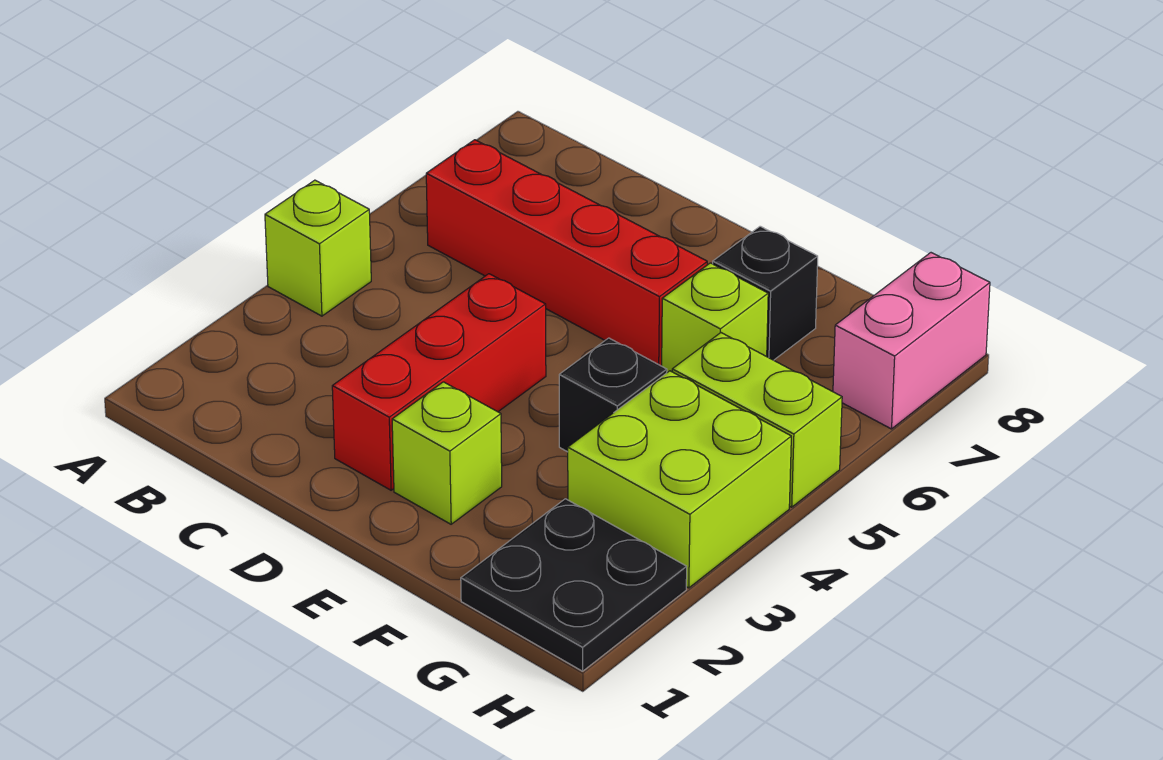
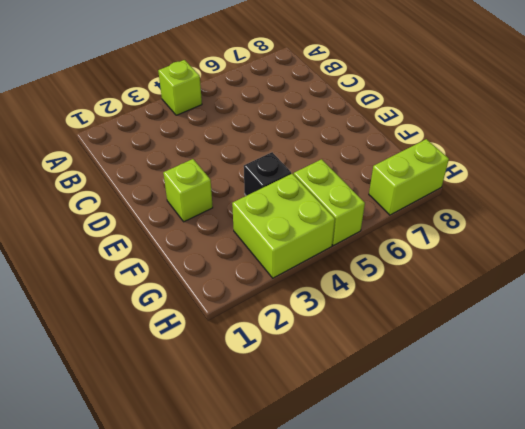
lime 1x2 brick [369,139,449,215] -> pink 1x2 brick [833,253,990,429]
none -> red 1x4 brick [426,140,707,366]
none -> red 1x3 brick [332,274,546,490]

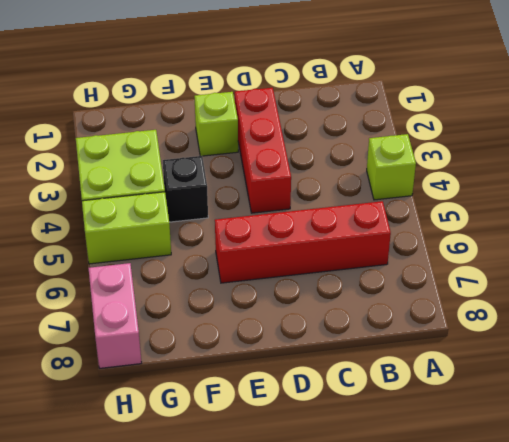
none -> lime 1x1 brick [662,263,768,372]
none -> black 1x1 brick [713,226,818,360]

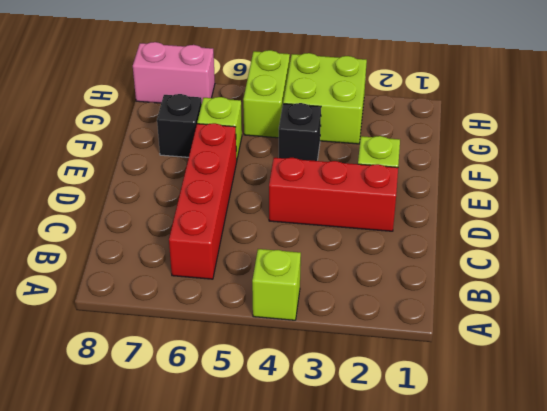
none -> black 2x2 plate [461,499,687,671]

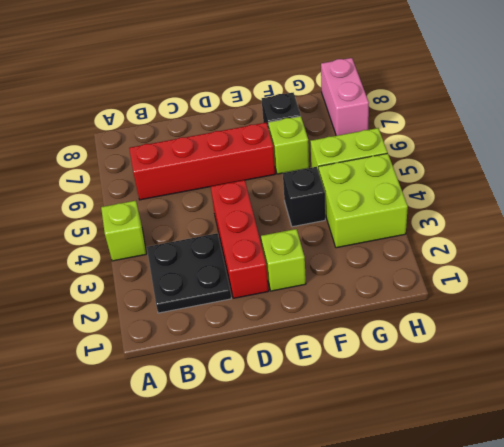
black 2x2 plate [147,233,231,313] -> black 2x2 plate moved to [461,499,687,671]

